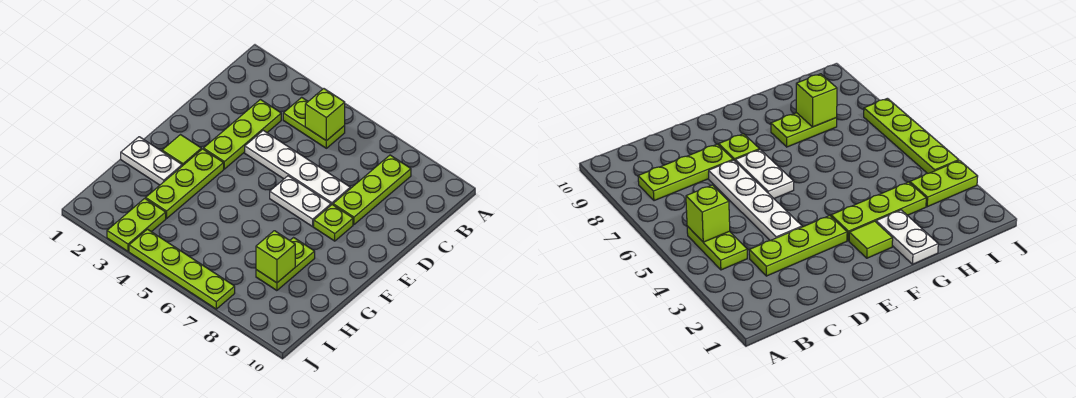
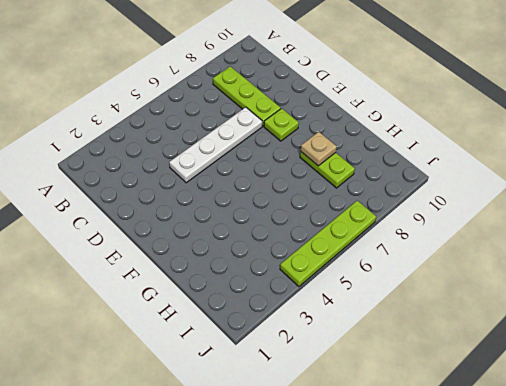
tan 1x1 plate [301,132,337,166] -> none
none -> lime 1x2 plate [283,97,345,148]
none -> lime 1x3 plate [203,100,281,169]
none -> white 1x2 plate [270,176,331,227]

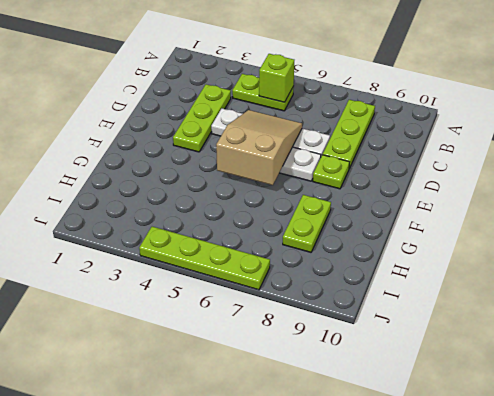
tan 2x3 slope [216,110,302,185] -> none
none -> lime 1x1 tile [162,135,201,166]
none -> lime 1x3 plate [146,149,224,218]
none -> white 1x2 plate [121,137,182,185]

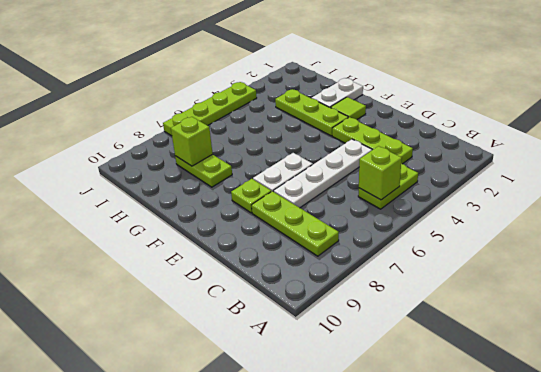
none -> lime 1x2 plate [107,198,166,251]

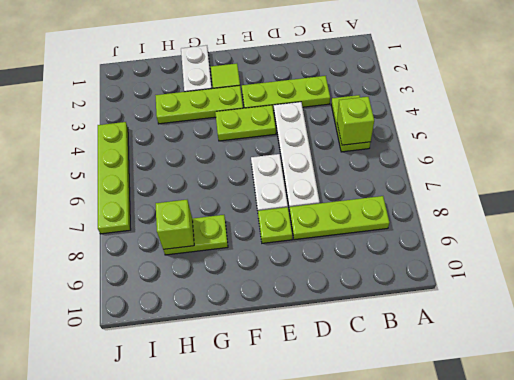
lime 1x2 plate [215,105,276,141] -> lime 1x2 plate moved to [107,198,166,251]

